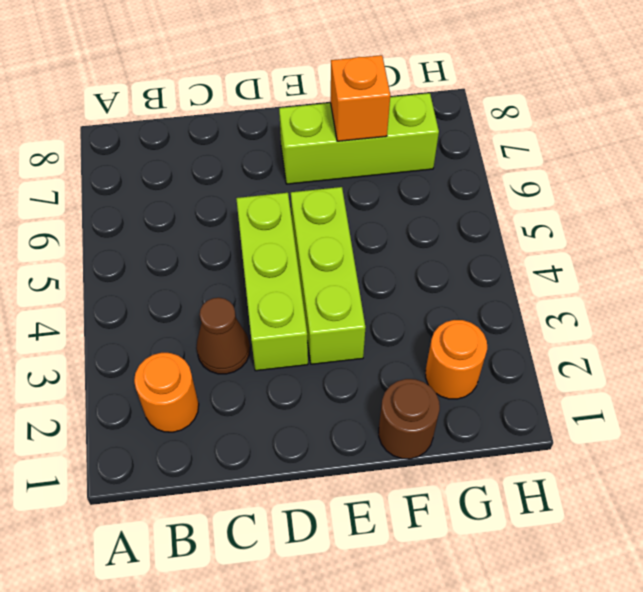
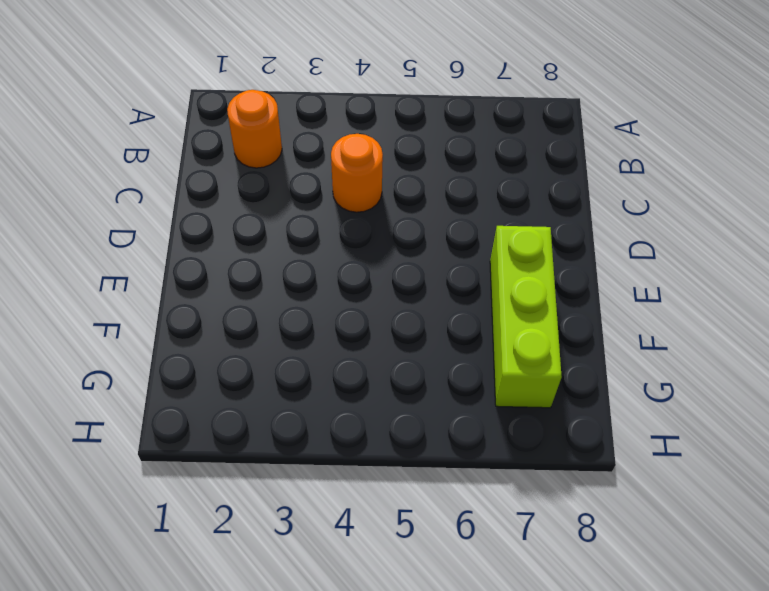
orange 1x1 round brick [331,134,383,212] -> orange 1x1 round brick moved to [425,320,487,399]
none -> brown 1x1 cone [196,298,250,374]
none -> lime 1x3 brick [236,193,308,371]

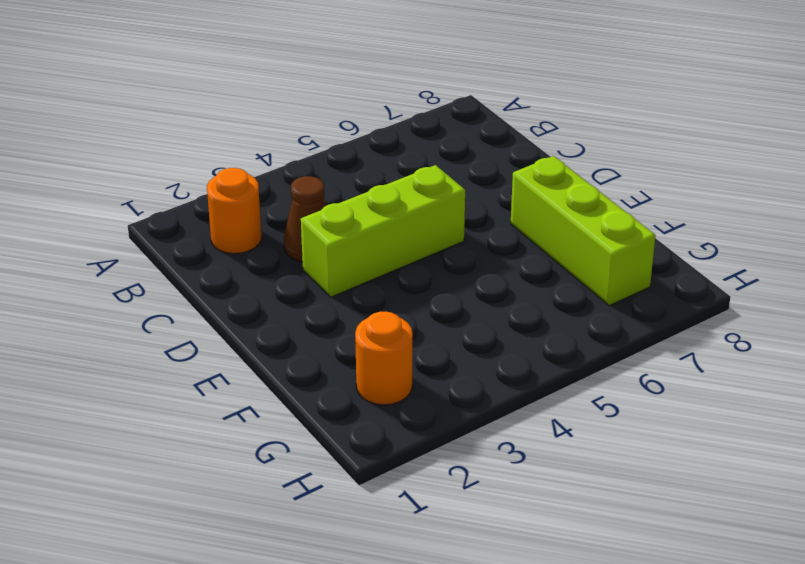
none -> lime 1x3 brick [291,187,365,364]
none -> brown 1x1 round brick [379,379,440,459]

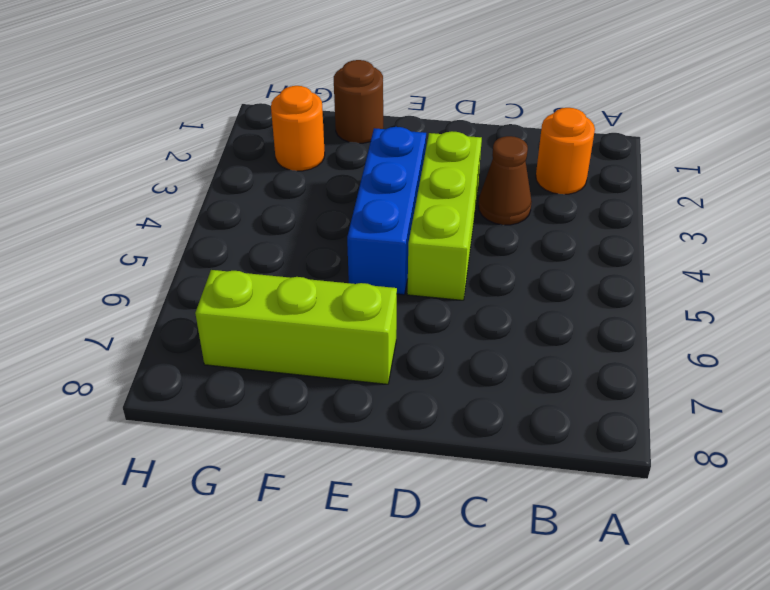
blue 1x3 brick [347,127,426,295] -> lime 1x3 brick [291,187,365,364]
none -> orange 1x1 brick [331,55,390,141]

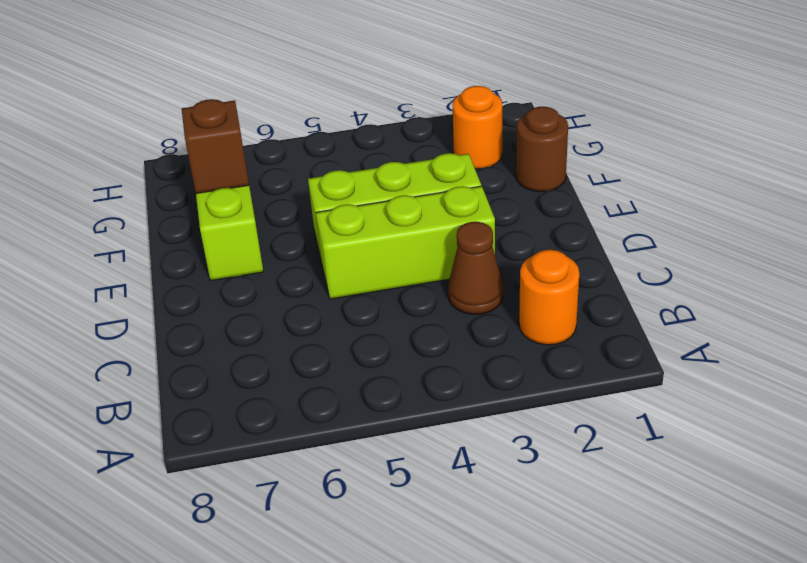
brown 1x1 brick [182,99,249,194] -> orange 1x1 brick [331,55,390,141]

